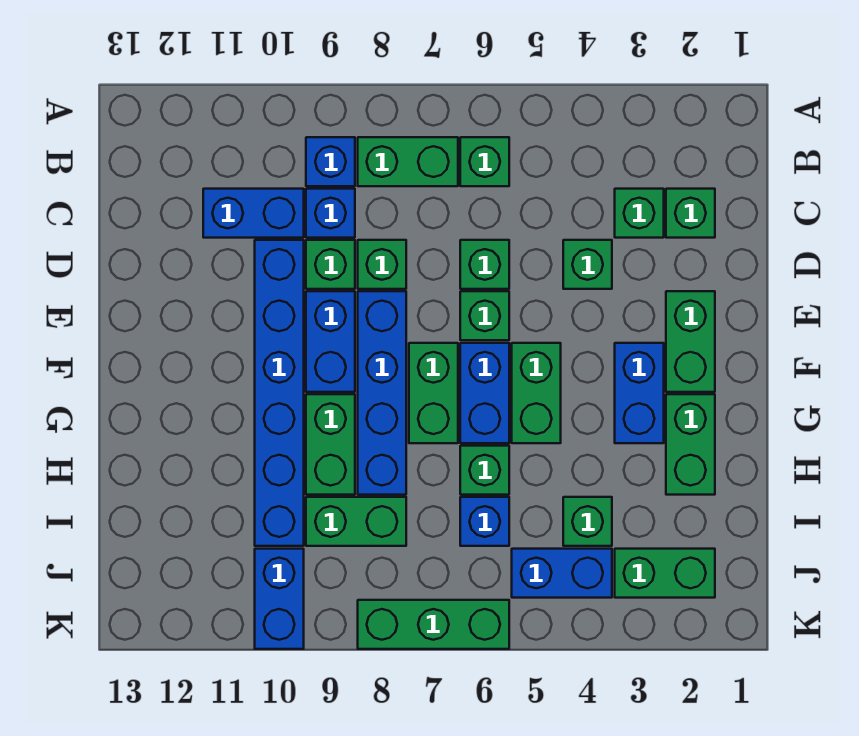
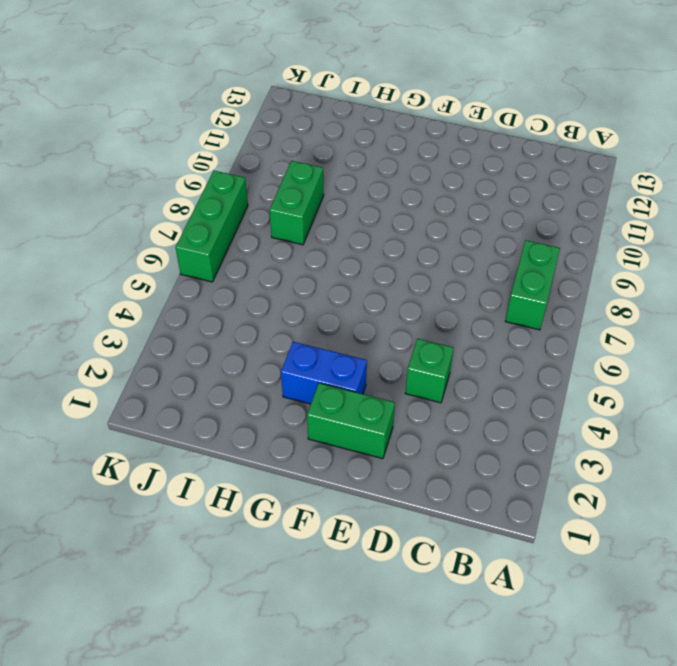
none -> green 1x1 brick [460,137,509,186]
none -> blue 1x1 brick [306,137,355,186]
none -> green 1x1 brick [666,189,715,238]
none -> green 1x1 brick [615,189,664,238]

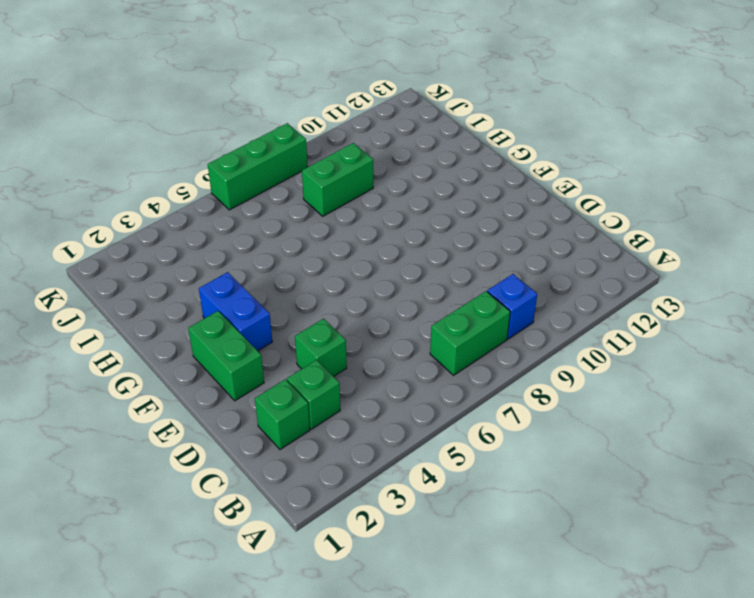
none -> green 1x1 brick [460,137,509,186]
none -> blue 1x1 brick [306,189,355,238]
none -> blue 1x2 brick [203,189,304,238]
none -> green 1x1 brick [460,240,509,289]

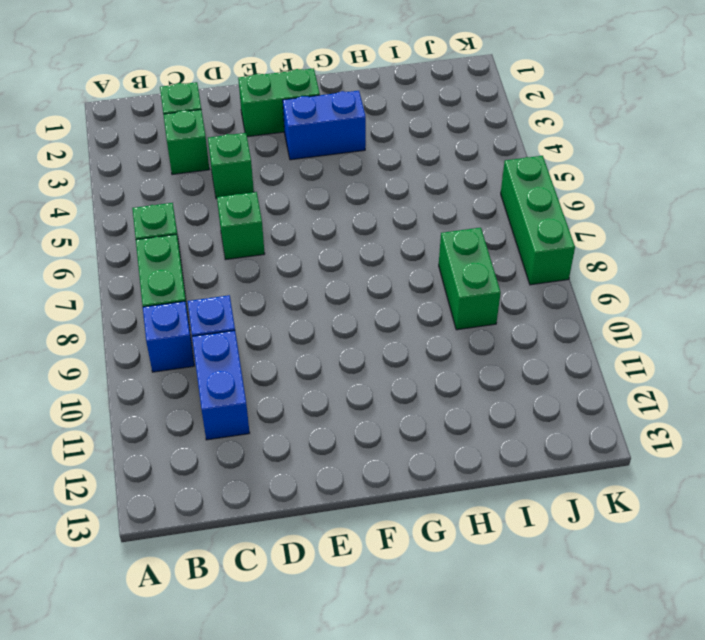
none -> green 1x1 brick [358,240,406,289]
none -> green 1x1 brick [306,240,355,289]
none -> blue 1x6 brick [255,240,304,546]
none -> green 1x1 brick [460,291,509,340]

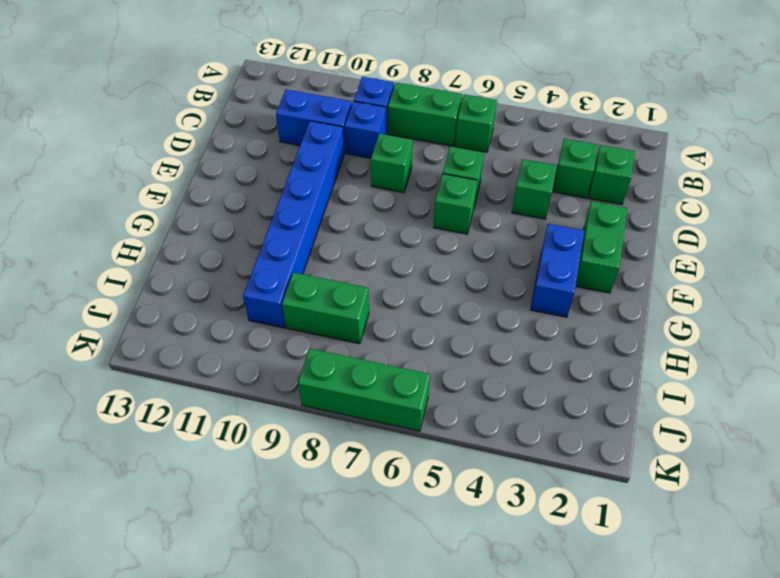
none -> green 1x1 brick [306,240,355,289]
none -> blue 1x4 brick [358,291,406,495]
none -> blue 1x2 brick [306,291,355,392]
none -> green 1x2 brick [512,343,561,443]

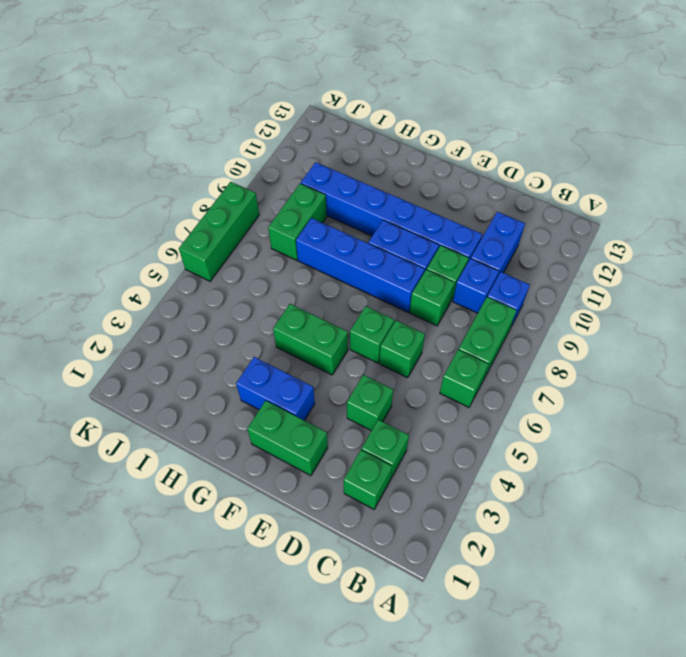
none -> blue 1x2 brick [460,343,509,443]
none -> green 1x2 brick [409,343,458,443]
none -> green 1x2 brick [666,394,715,495]
none -> green 1x2 brick [306,394,355,495]

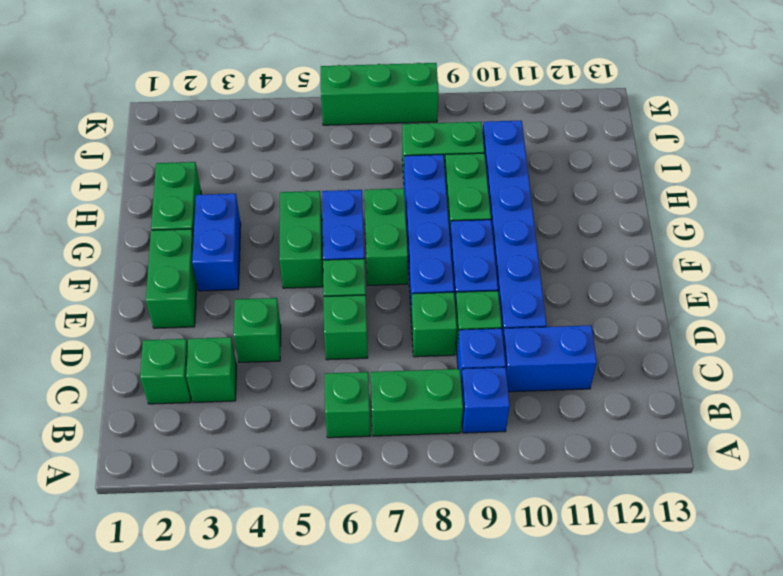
none -> green 1x1 brick [460,446,509,495]
none -> green 1x1 brick [563,497,612,546]
none -> blue 1x1 brick [460,497,509,546]
none -> green 1x2 brick [615,549,715,598]

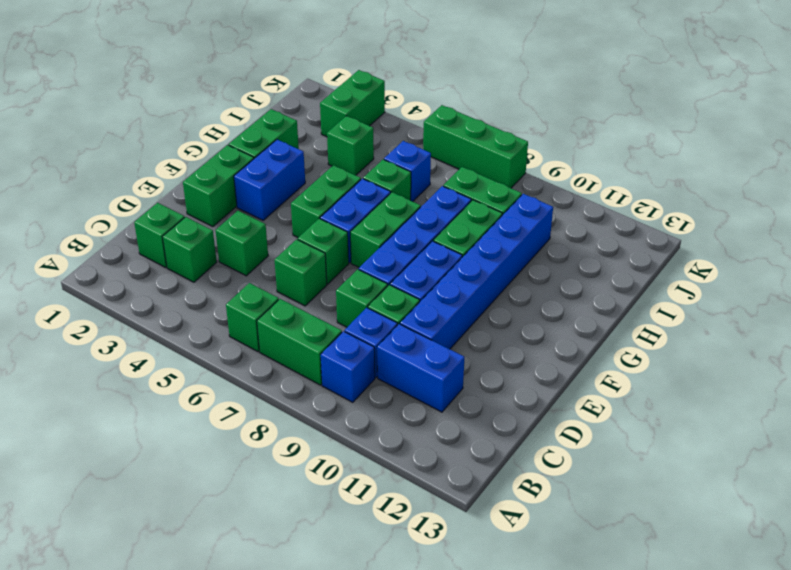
green 1x2 brick [320,70,385,137] -> green 1x2 brick turned to [615,549,715,598]
none -> blue 1x2 brick [512,549,612,598]
none -> blue 1x2 brick [255,549,304,649]

